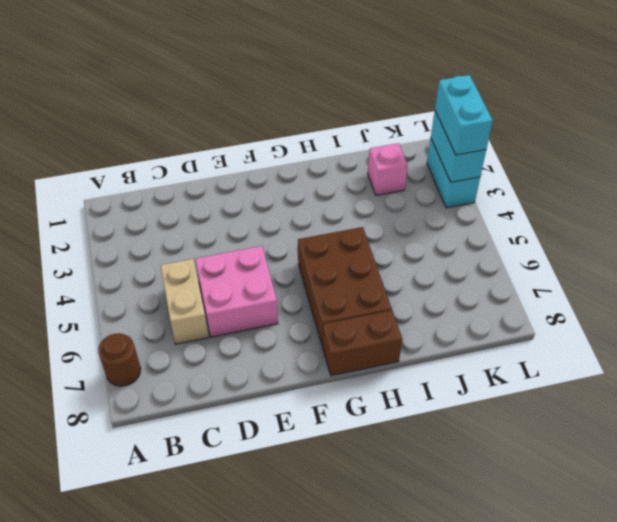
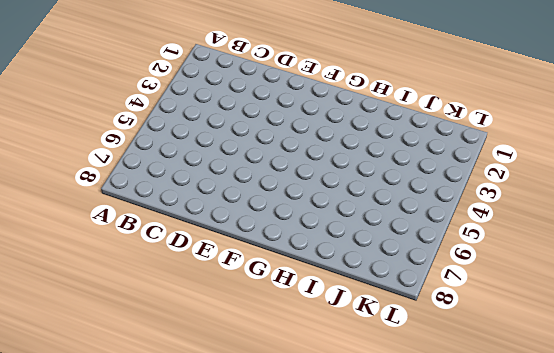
none -> brown 1x1 round brick [98,333,141,386]
none -> tan 1x2 brick [160,259,209,344]

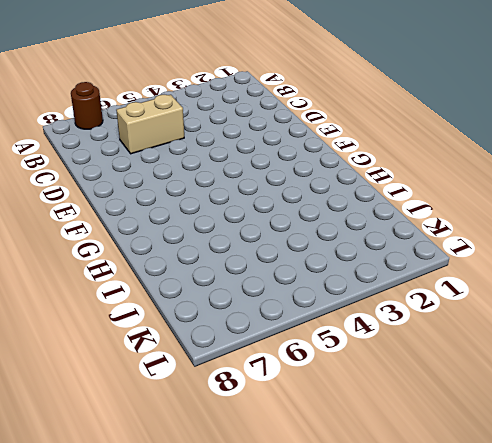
none -> pink 2x2 brick [195,246,278,337]
none -> brown 2x3 brick [298,227,392,344]

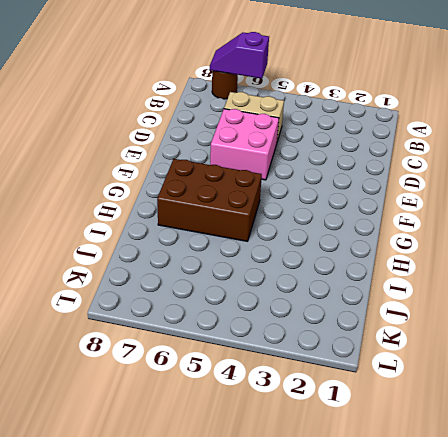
purple 1x2 slope [210,32,269,79] -> none
none -> brown 1x2 brick [322,310,402,376]
none -> pink 1x1 brick [368,143,408,196]

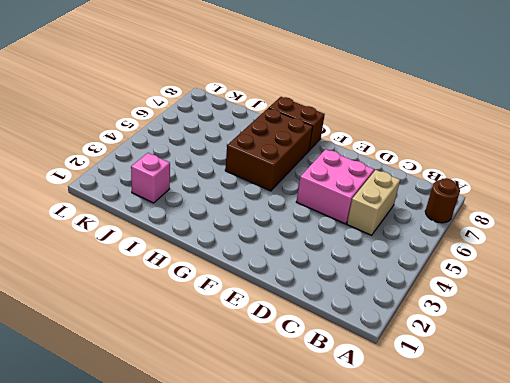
none -> cyan 1x2 brick [427,139,480,208]
none -> cyan 1x2 brick [431,111,486,182]

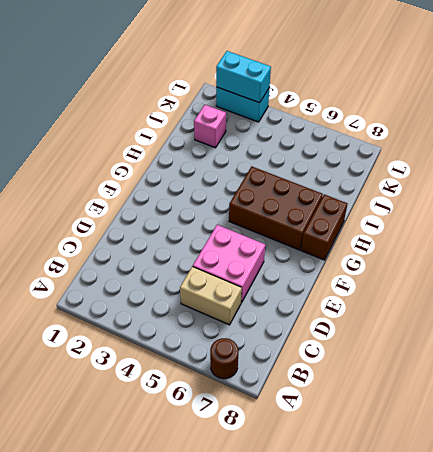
none -> cyan 1x2 brick [435,75,493,155]

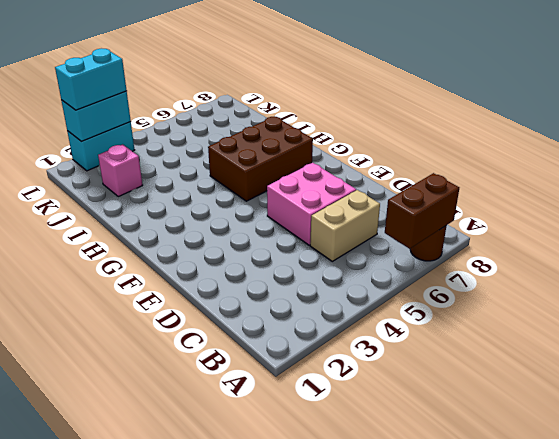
brown 1x2 brick [385,173,459,249] -> brown 1x2 brick turned to [322,310,402,376]

